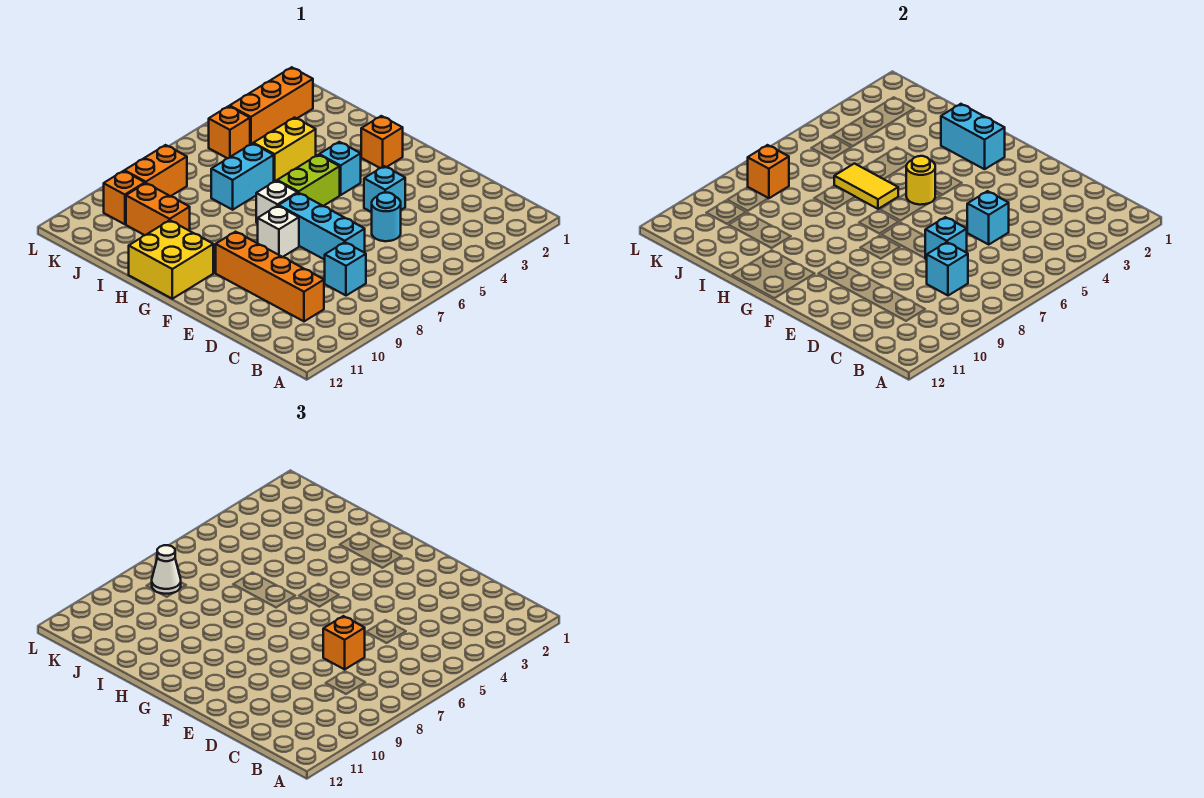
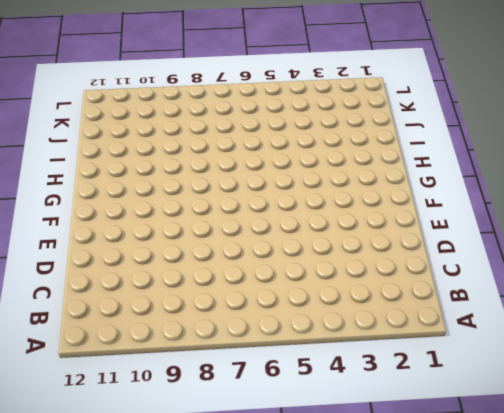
none -> cyan 1x1 brick [325,242,366,296]
none -> orange 1x4 brick [216,232,324,321]
none -> cyan 1x1 round brick [372,193,401,241]

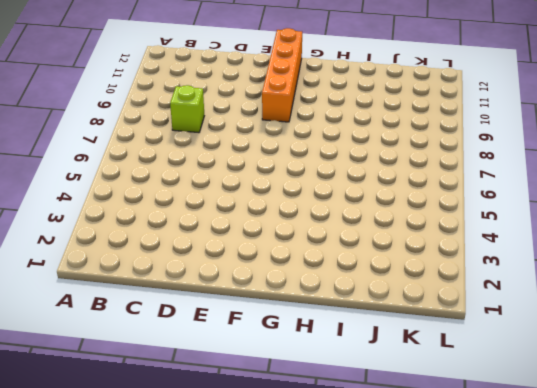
lime 1x1 brick [170,85,204,133] -> cyan 1x1 brick [325,242,366,296]
orange 1x4 brick [262,28,302,122] -> orange 1x4 brick turned to [216,232,324,321]
none -> cyan 1x1 round brick [372,193,401,241]
none -> cyan 1x3 brick [279,193,365,260]
none -> cyan 1x1 brick [364,166,405,212]

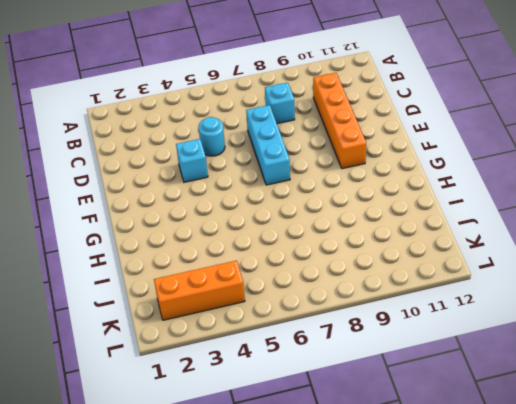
none -> white 1x1 brick [258,206,299,257]
none -> orange 1x1 brick [361,116,403,168]
none -> cyan 1x1 brick [319,142,361,195]

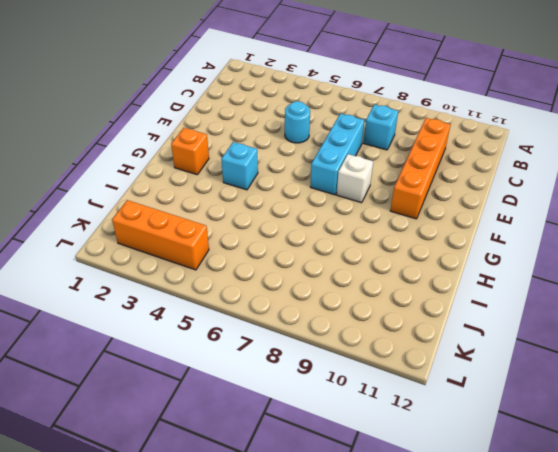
none -> cyan 1x1 brick [364,166,405,212]
none -> lime 1x2 brick [277,155,340,206]
none -> white 1x1 brick [256,181,298,223]

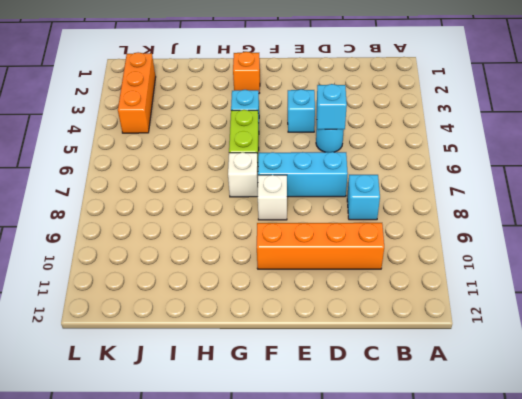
none -> yellow 2x2 brick [129,220,213,299]
none -> yellow 1x2 brick [253,118,316,182]
none -> cyan 1x2 brick [211,143,274,210]

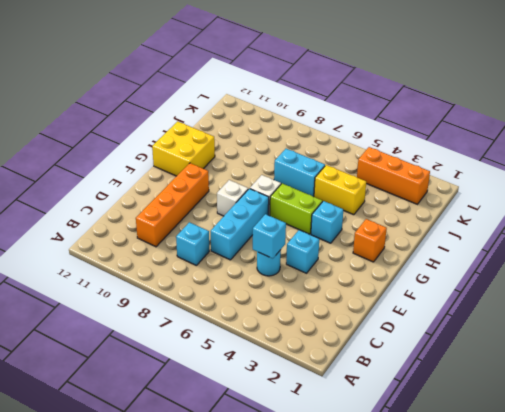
none -> orange 1x2 brick [126,183,190,235]
none -> orange 1x1 brick [209,106,250,158]
none -> orange 1x2 brick [125,145,187,196]

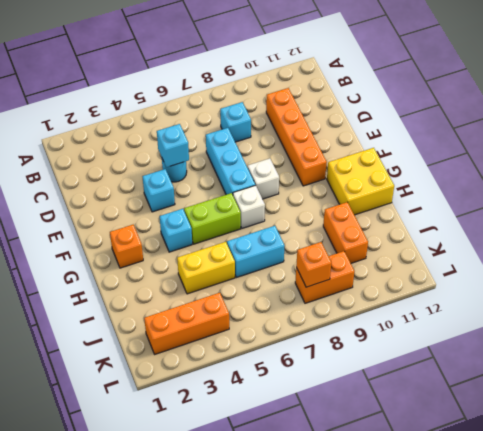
none -> orange 1x1 brick [209,106,250,158]
none -> orange 1x1 brick [104,171,145,224]
none -> cyan 1x1 brick [927,242,968,296]

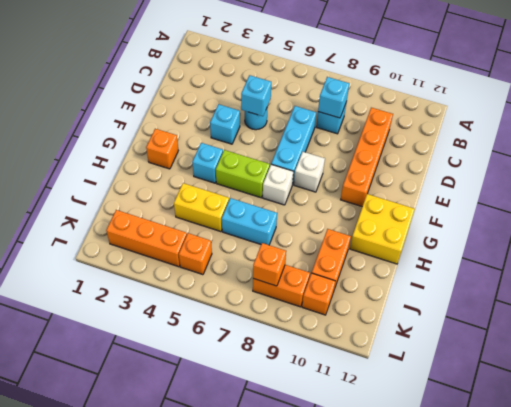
none -> cyan 1x1 brick [925,217,967,260]
none -> cyan 1x2 brick [941,104,1005,169]
none -> yellow 1x1 round brick [906,156,935,205]

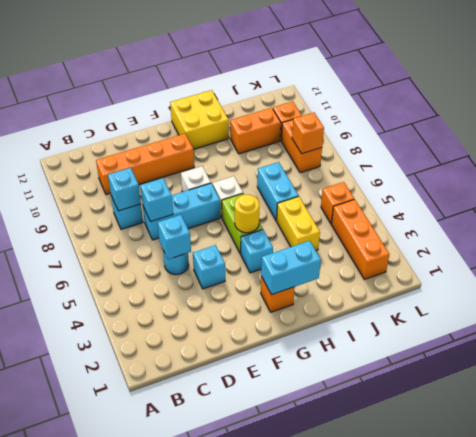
none -> yellow 1x2 tile [834,164,898,209]
none -> orange 1x1 brick [323,616,365,669]
none -> white 1x1 cone [152,545,181,594]

